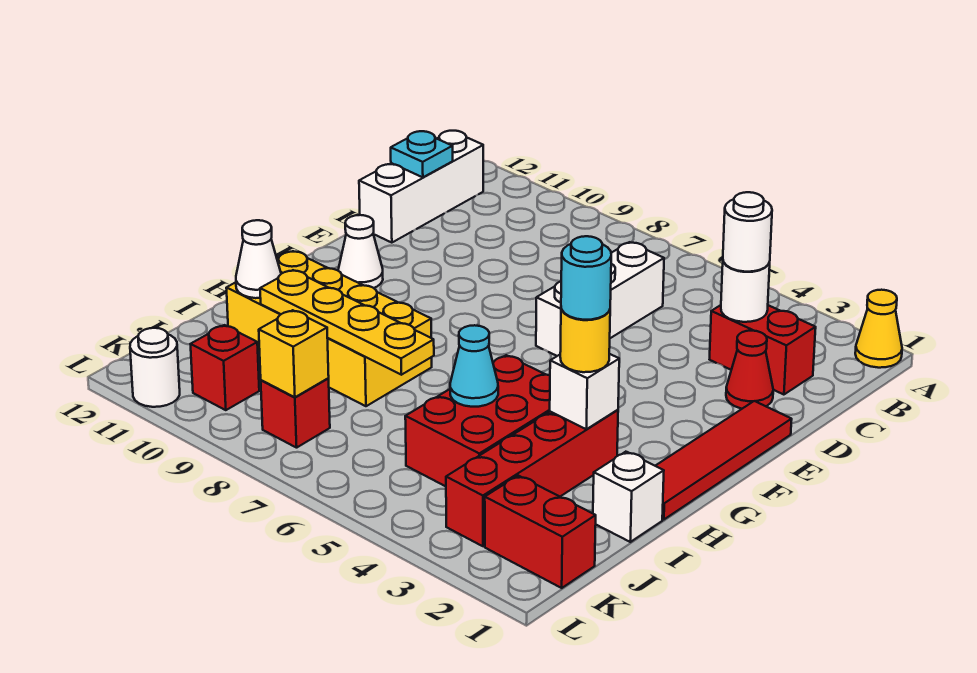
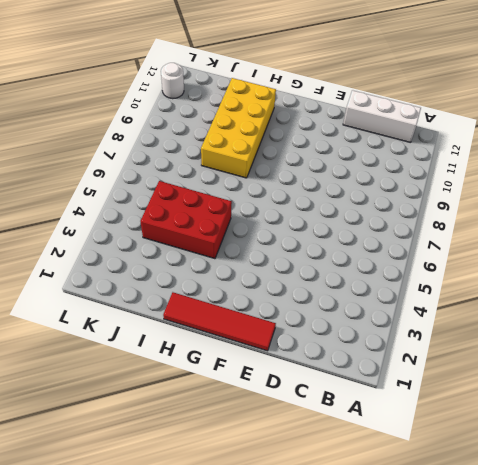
none -> yellow 1x1 cone [855,290,902,368]
none -> red 1x2 brick [710,305,816,395]
none -> white 1x3 brick [536,242,664,356]

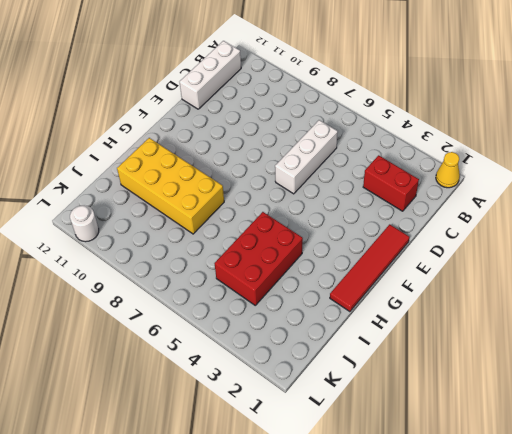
none -> red 1x1 cone [726,331,773,409]
none -> white 1x1 cone [338,215,383,288]
none -> red 1x4 brick [446,410,618,546]

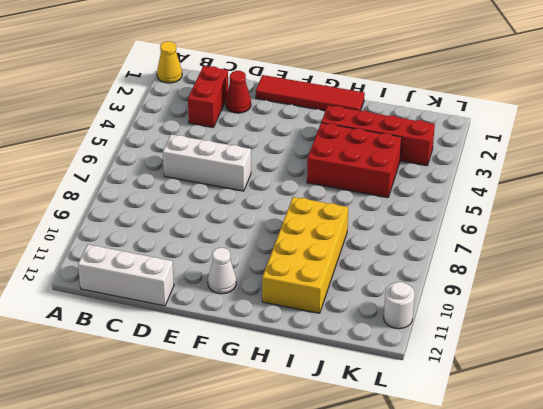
none -> white 1x1 brick [593,452,664,542]
none -> red 1x2 brick [485,476,596,588]
none -> red 1x1 brick [261,379,330,448]

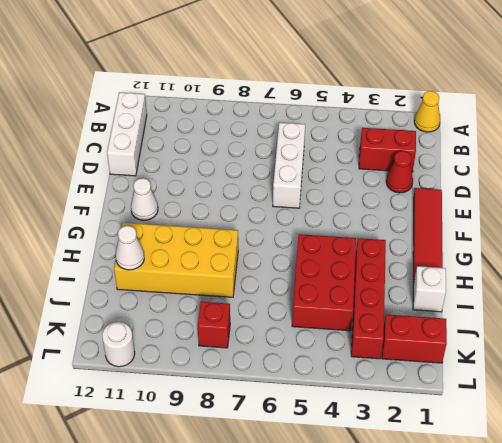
none -> red 1x1 brick [190,325,259,410]
none -> white 1x1 round brick [721,262,770,322]
none -> cyan 1x1 plate [391,131,453,177]

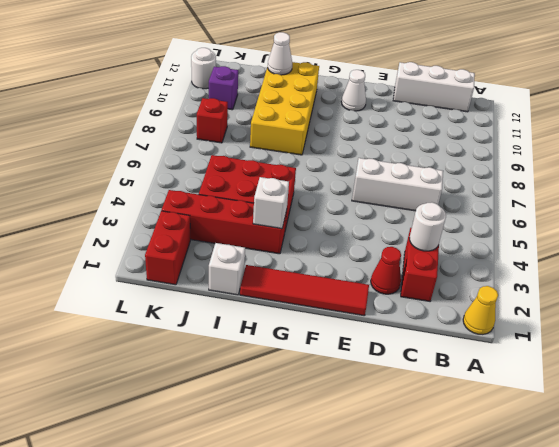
purple 1x1 brick [209,66,238,110] -> red 1x1 brick [190,325,259,410]
none -> cyan 1x1 plate [391,131,453,177]
none -> cyan 1x1 cone [450,325,498,407]
none -> yellow 1x4 plate [260,270,434,375]

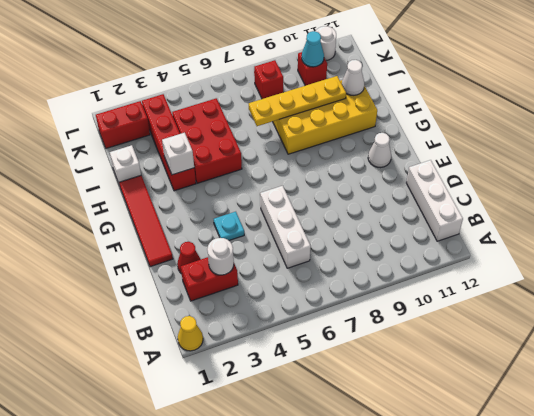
cyan 1x1 plate [214,212,244,240] -> cyan 1x1 plate moved to [391,131,453,177]
cyan 1x1 cone [302,31,324,67] -> cyan 1x1 cone moved to [450,325,498,407]
none -> yellow 1x1 brick [259,310,329,397]
none -> white 1x1 round brick [723,192,772,272]
none -> yellow 1x1 round brick [560,309,610,372]

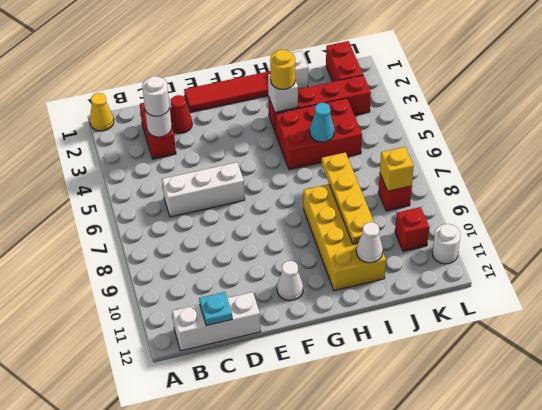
none -> cyan 1x1 round brick [561,236,611,320]

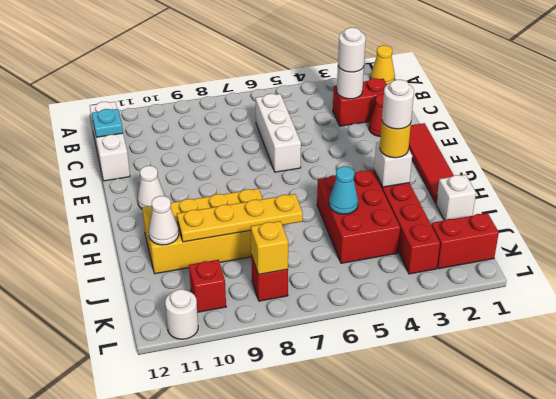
white 1x1 round brick [382,80,414,129] -> cyan 1x1 round brick [561,236,611,320]

